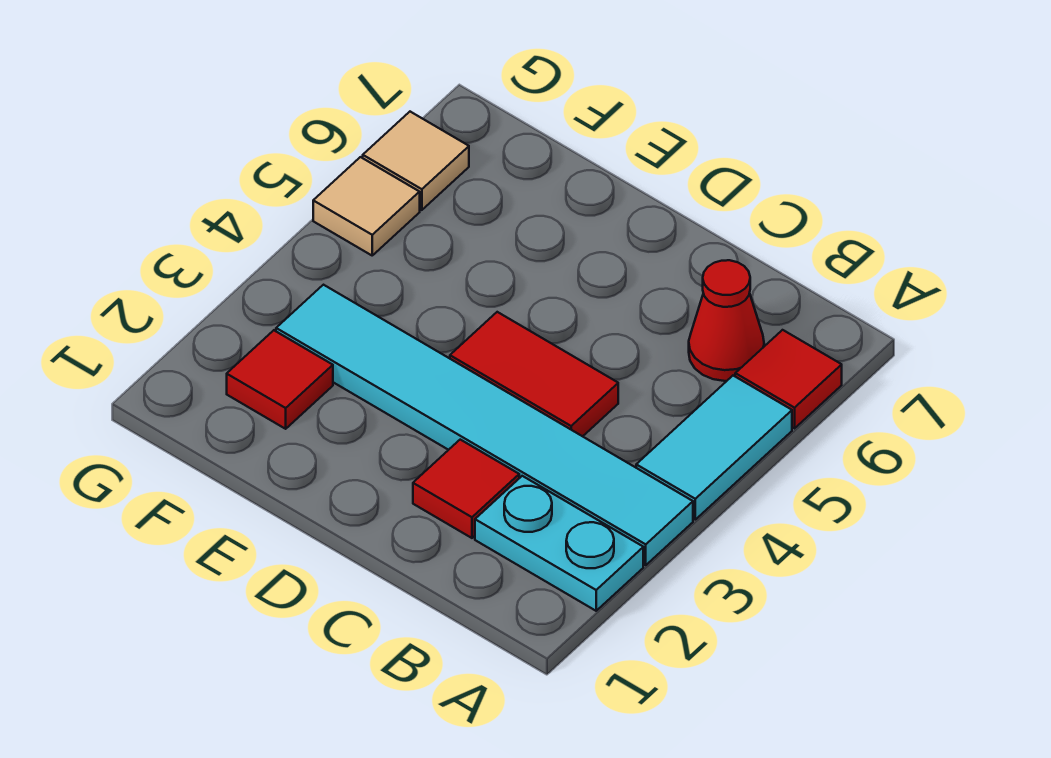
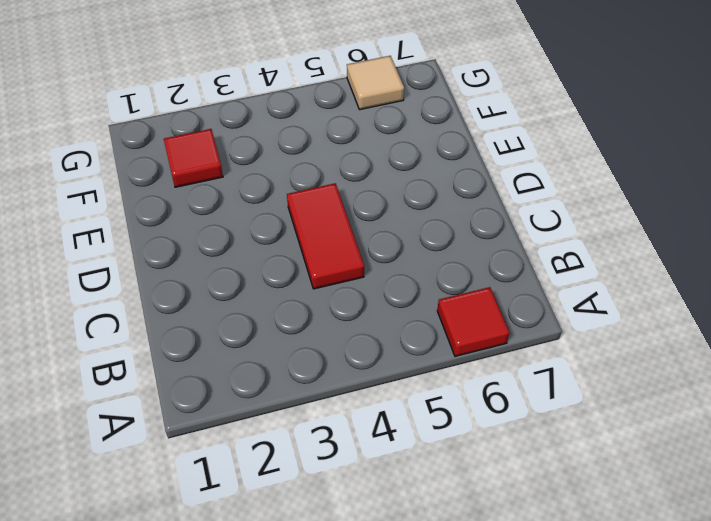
none -> cyan 1x2 plate [475,476,643,611]
none -> cyan 1x6 tile [276,285,693,565]

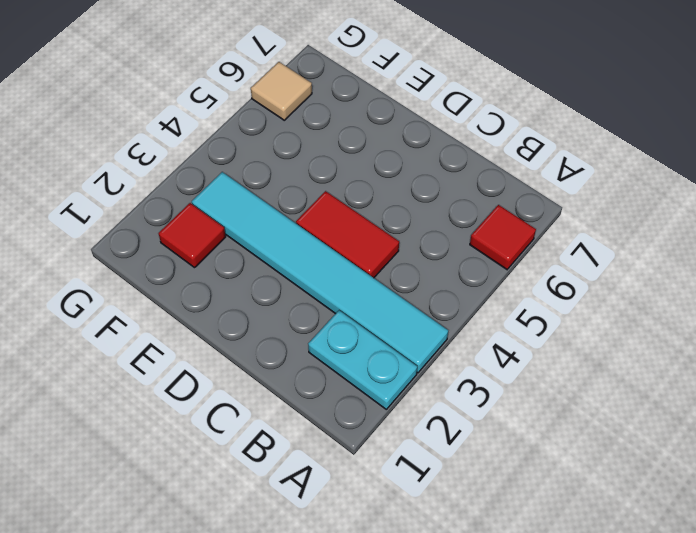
none -> cyan 1x2 tile [636,376,792,519]
none -> red 1x1 cone [689,260,764,381]

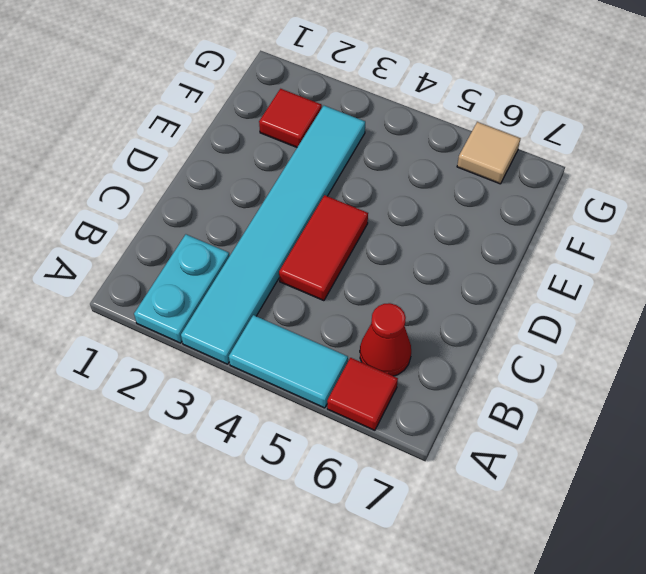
none -> red 1x1 tile [413,440,519,538]
none -> tan 1x1 tile [313,157,420,255]

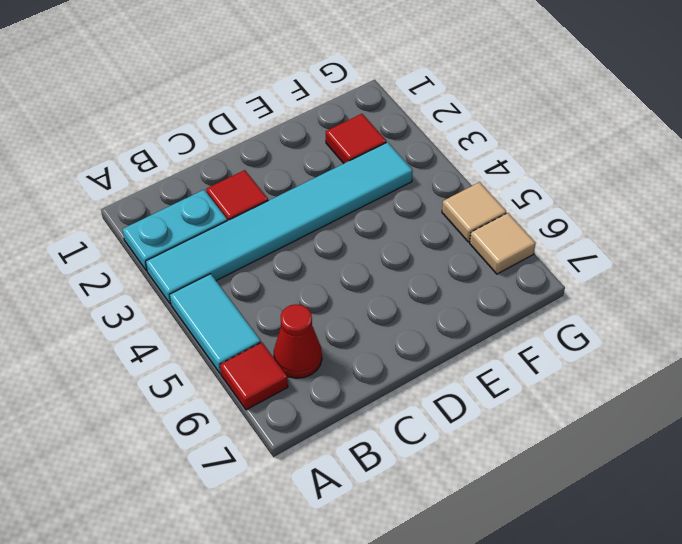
none -> red 1x2 tile [450,312,618,436]

